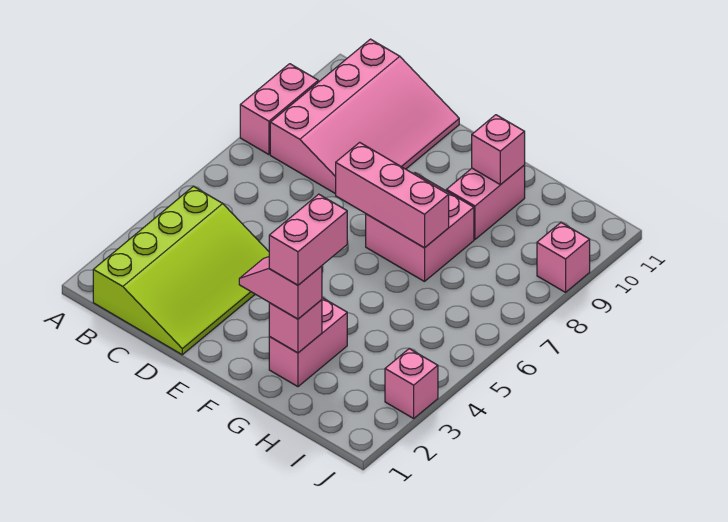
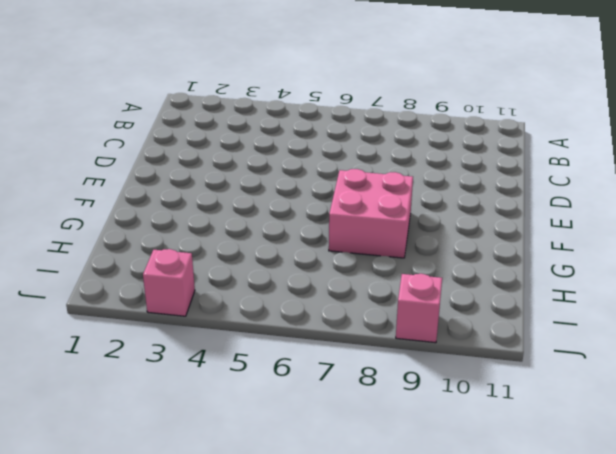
none -> pink 1x2 brick [240,64,318,155]
none -> lime 3x4 slope [93,186,269,355]
none -> pink 3x4 slope [270,39,459,194]

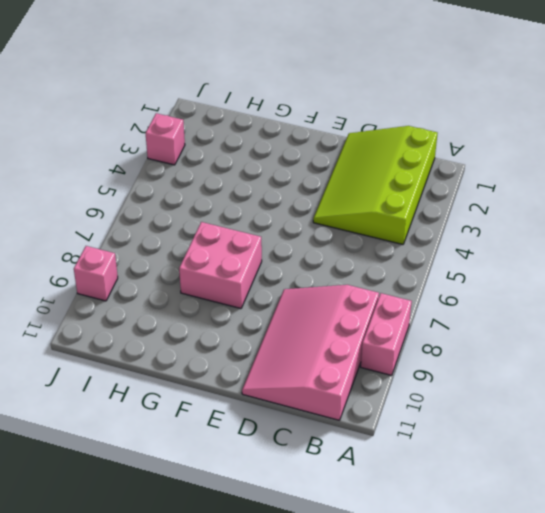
none -> pink 1x2 brick [269,298,347,387]
none -> pink 1x2 brick [446,165,525,239]
none -> pink 1x3 brick [336,142,449,248]

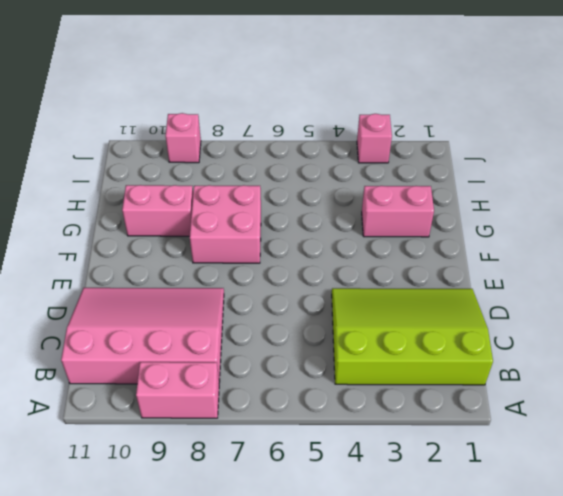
none -> pink 1x3 brick [336,142,449,248]
none -> pink 1x1 brick [269,300,322,353]
none -> pink 1x1 brick [472,115,525,185]

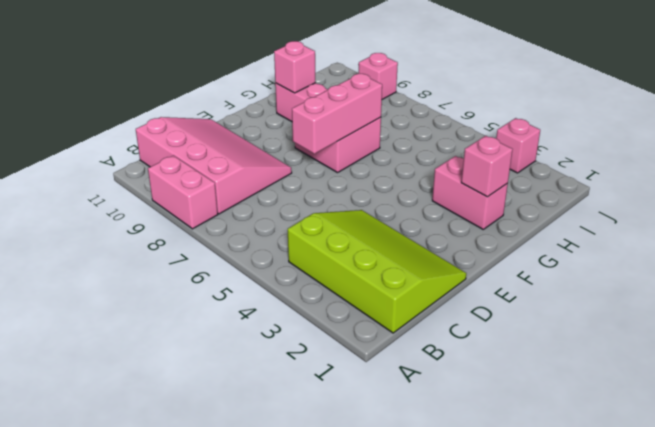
none -> pink 1x2 slope [239,257,322,319]
none -> pink 1x2 brick [269,194,347,285]

